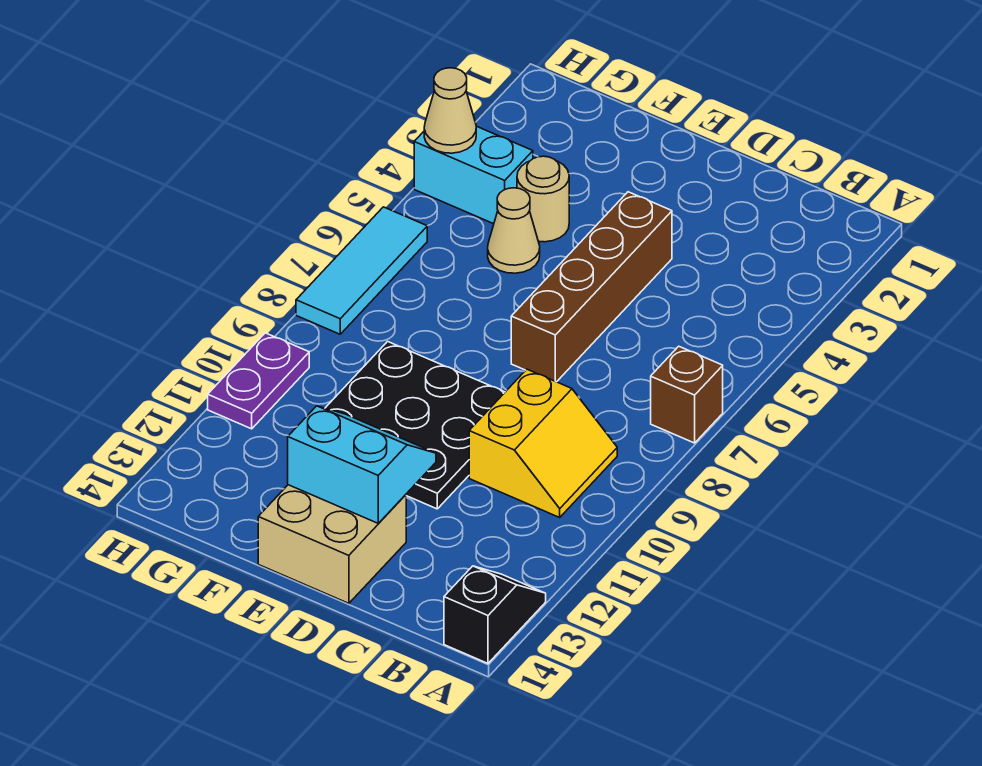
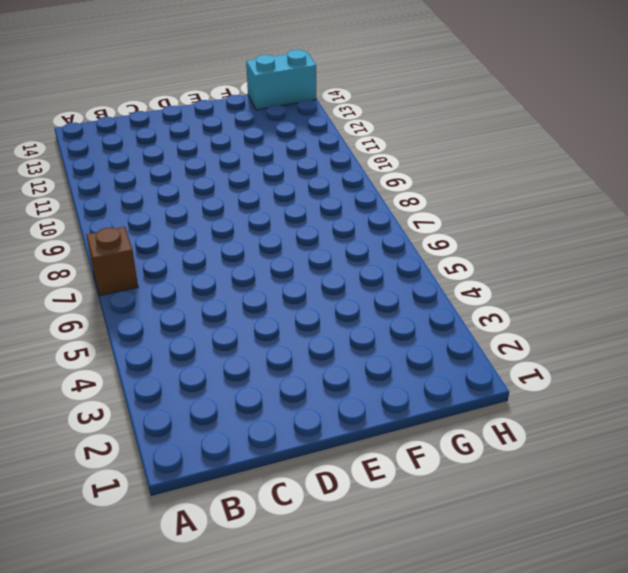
cyan 1x2 brick [246,50,316,110] -> cyan 1x2 brick moved to [414,126,533,224]
none -> black 1x2 slope [444,566,546,663]
none -> yellow 2x2 slope [469,369,617,517]
none -> brown 1x4 brick [511,192,672,382]

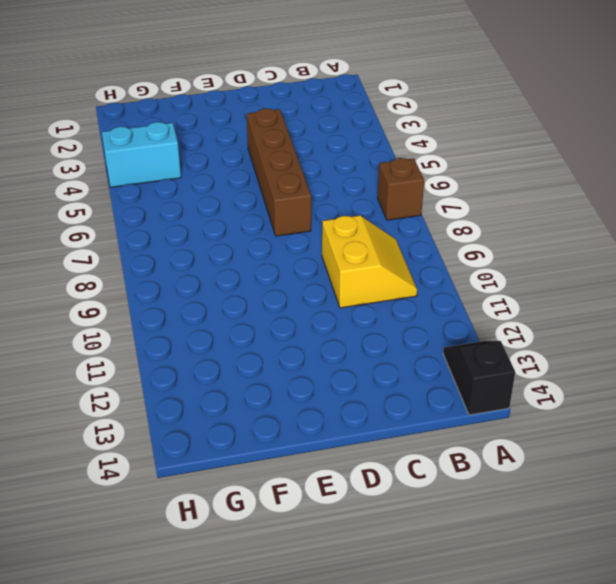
none -> black 3x3 plate [326,341,505,509]
none -> tan 2x2 brick [258,485,406,603]
none -> tan 1x1 round brick [517,156,569,242]

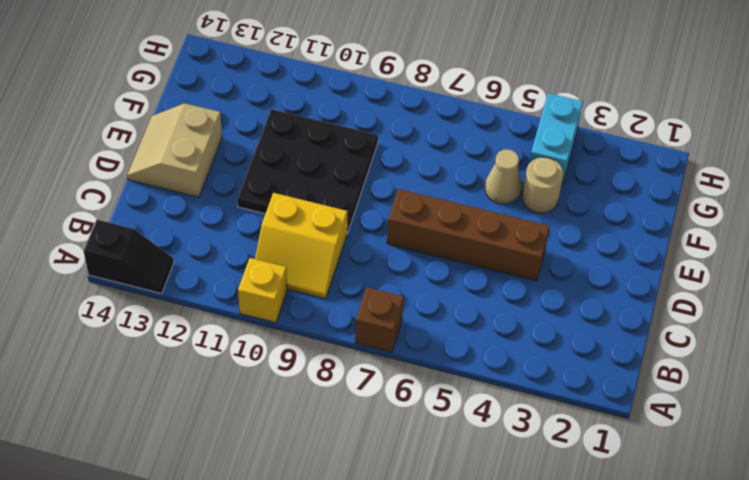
yellow 1x1 brick [238,258,287,323] -> none
tan 2x2 slope [127,103,222,197] -> tan 2x2 brick [258,485,406,603]
none -> cyan 1x3 tile [296,207,427,334]
none -> purple 1x2 plate [208,333,309,429]
none -> cyan 2x2 slope [288,406,436,523]

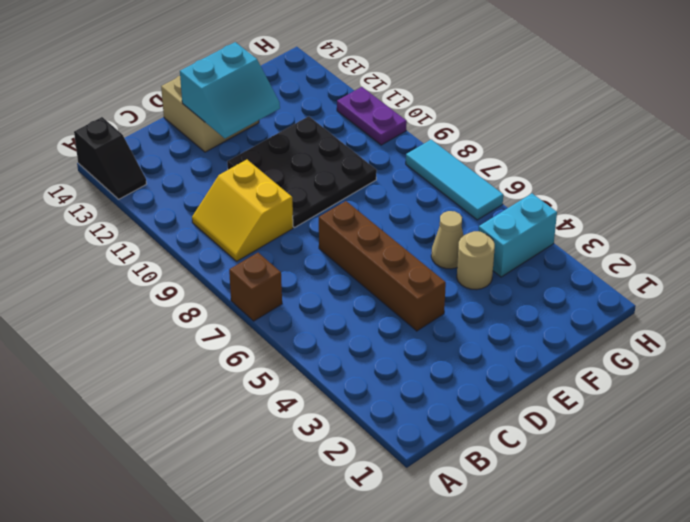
none -> tan 1x1 cone [424,68,476,153]

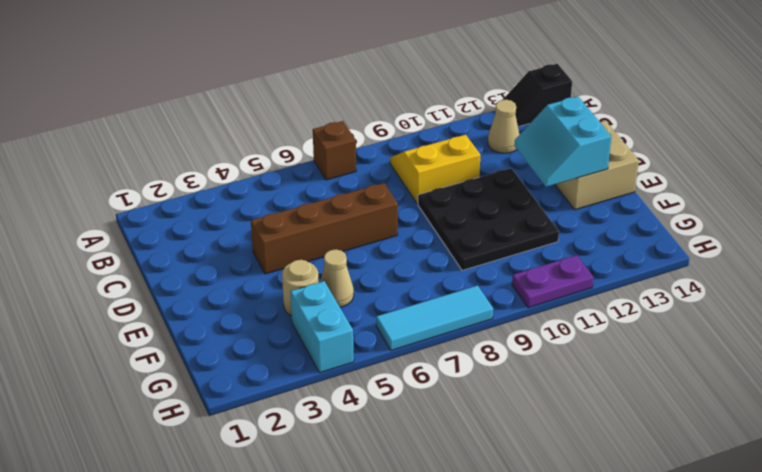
tan 1x1 cone [488,100,519,153] -> tan 1x1 cone moved to [424,68,476,153]

